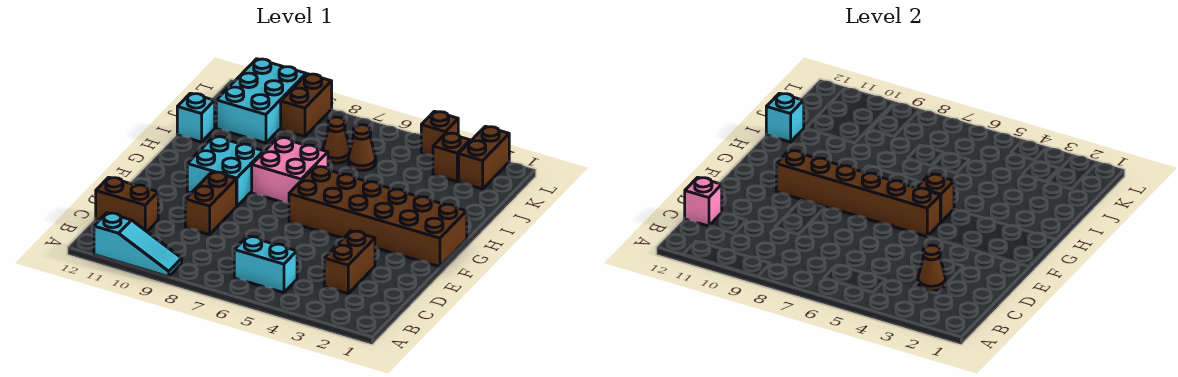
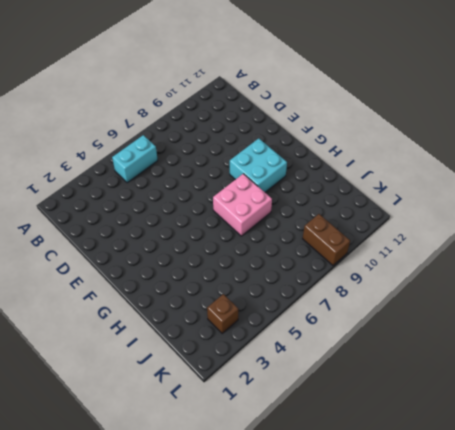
none -> cyan 1x3 slope [94,213,182,277]
none -> brown 1x2 brick [324,231,375,294]
none -> brown 1x2 brick [96,177,158,231]

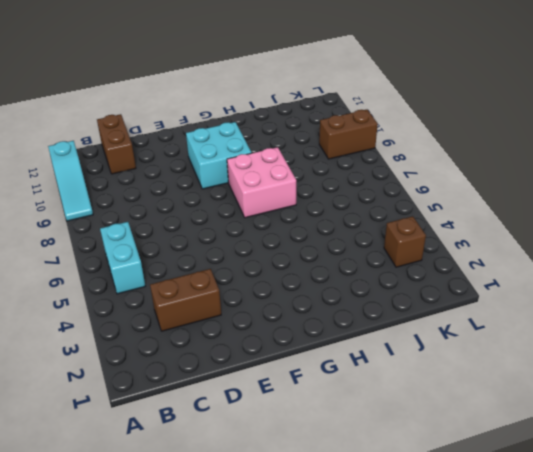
none -> brown 1x2 brick [185,172,236,235]
none -> brown 2x6 brick [289,166,467,267]
none -> cyan 1x1 brick [177,93,215,142]

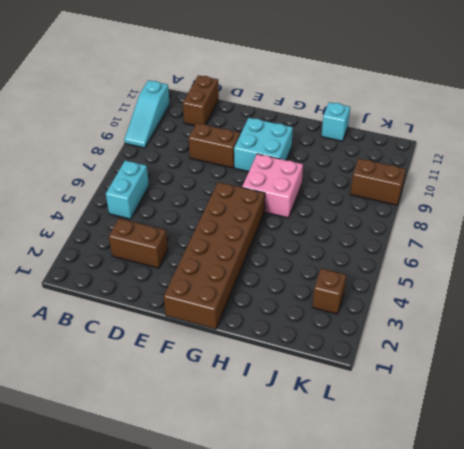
none -> brown 1x1 cone [348,125,376,170]
none -> brown 1x1 cone [323,117,350,163]
none -> cyan 2x3 brick [216,59,306,143]

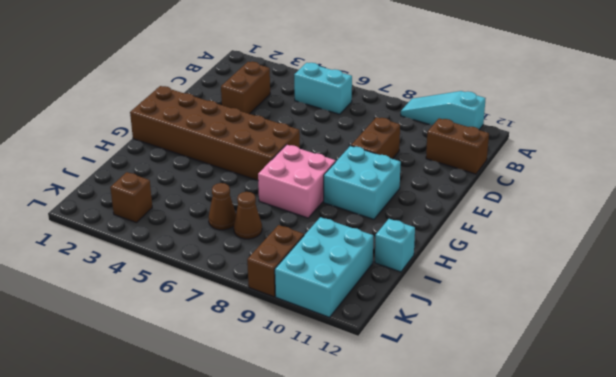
none -> brown 1x2 brick [459,126,509,189]
none -> brown 1x1 brick [421,111,458,156]
none -> brown 1x1 cone [918,245,945,291]

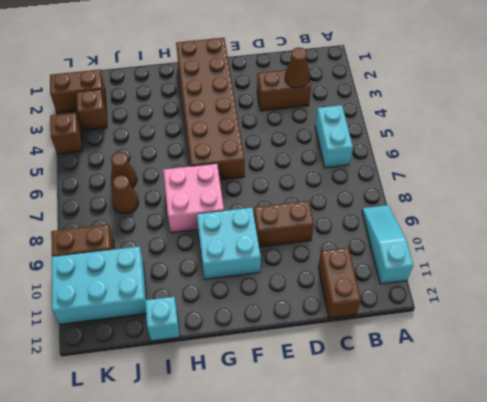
none -> pink 1x1 brick [685,177,722,226]
none -> brown 1x6 brick [776,150,940,236]
none -> brown 1x1 brick [917,174,954,222]

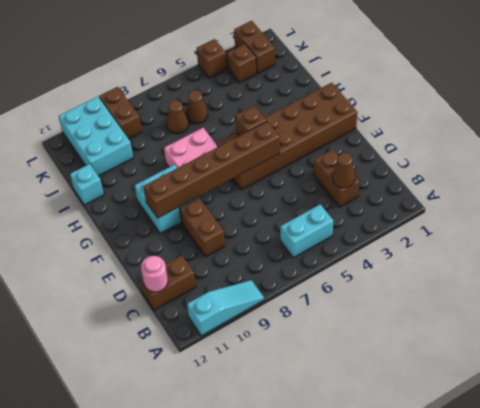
pink 1x1 round brick [141,256,168,292] -> pink 1x1 brick [685,177,722,226]
none -> cyan 1x1 brick [766,93,804,142]

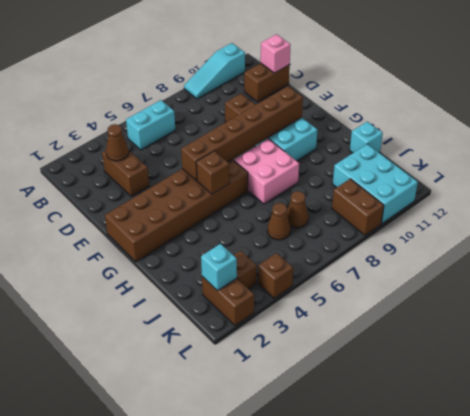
cyan 1x1 brick [201,244,237,291] -> cyan 1x1 brick moved to [766,93,804,142]

